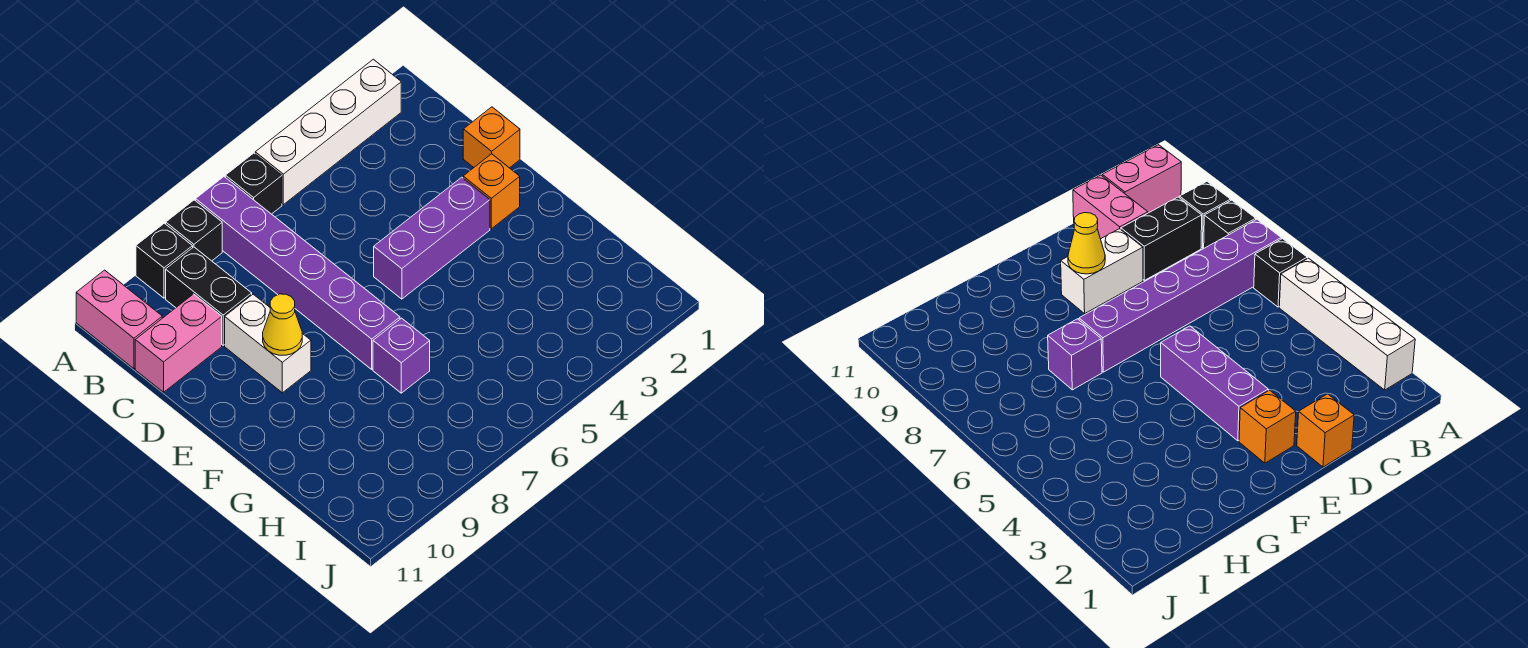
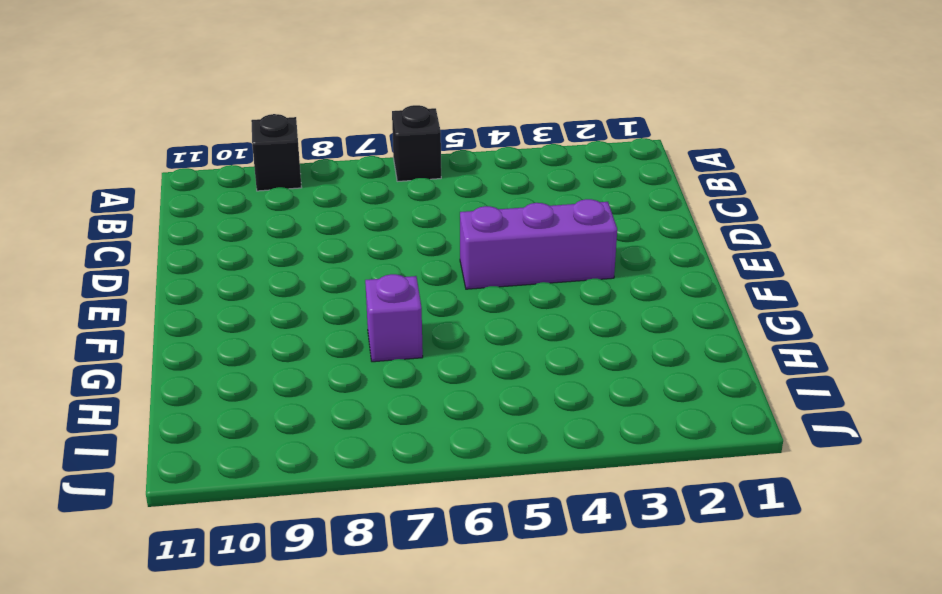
none -> white 1x4 brick [255,59,401,205]
none -> purple 1x6 brick [196,177,400,369]
none -> black 1x1 brick [166,200,222,261]

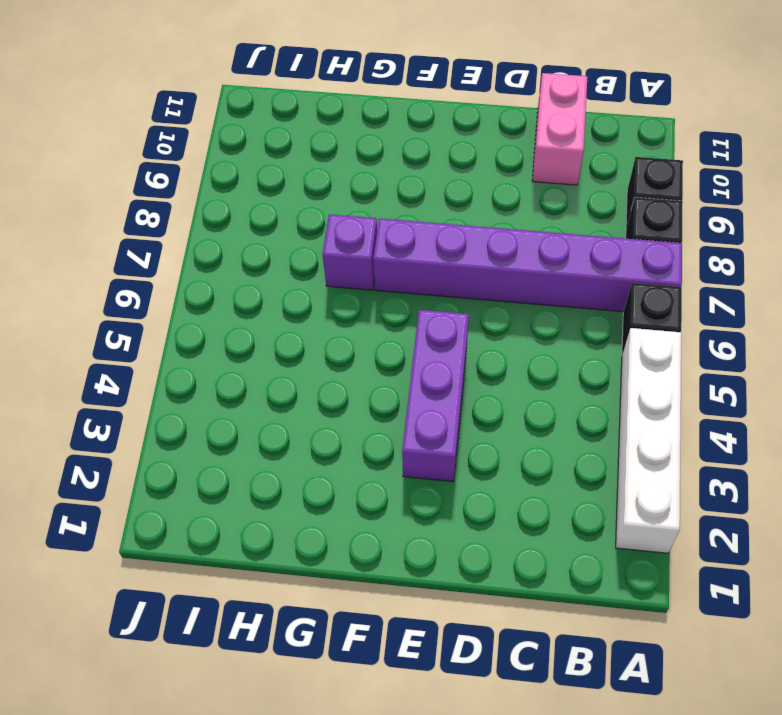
none -> pink 1x2 brick [76,270,162,369]
none -> black 1x2 brick [166,247,252,345]
none -> orange 1x1 brick [463,107,520,168]

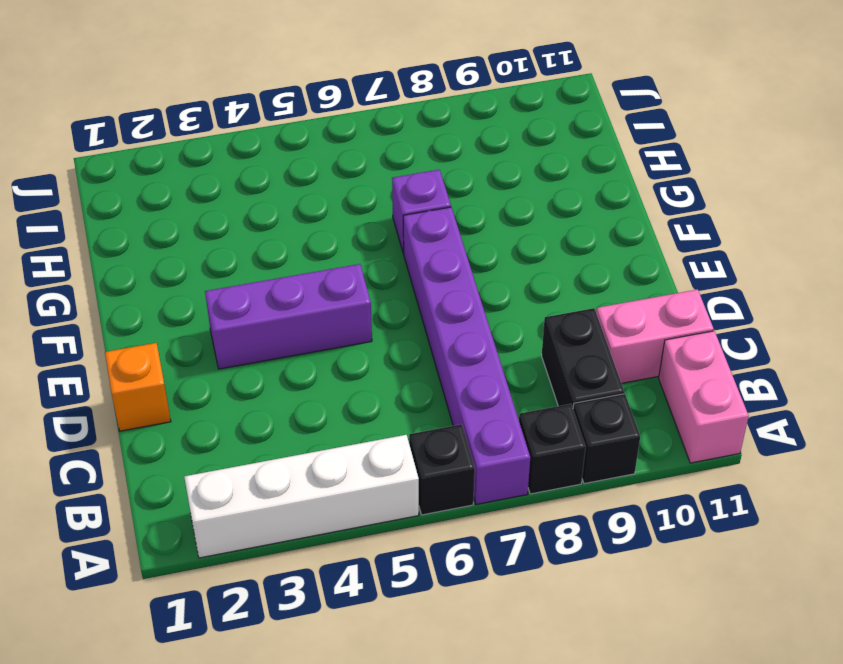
none -> white 1x2 brick [225,294,311,393]
none -> orange 1x1 brick [463,154,520,229]
none -> yellow 1x1 cone [263,294,302,355]

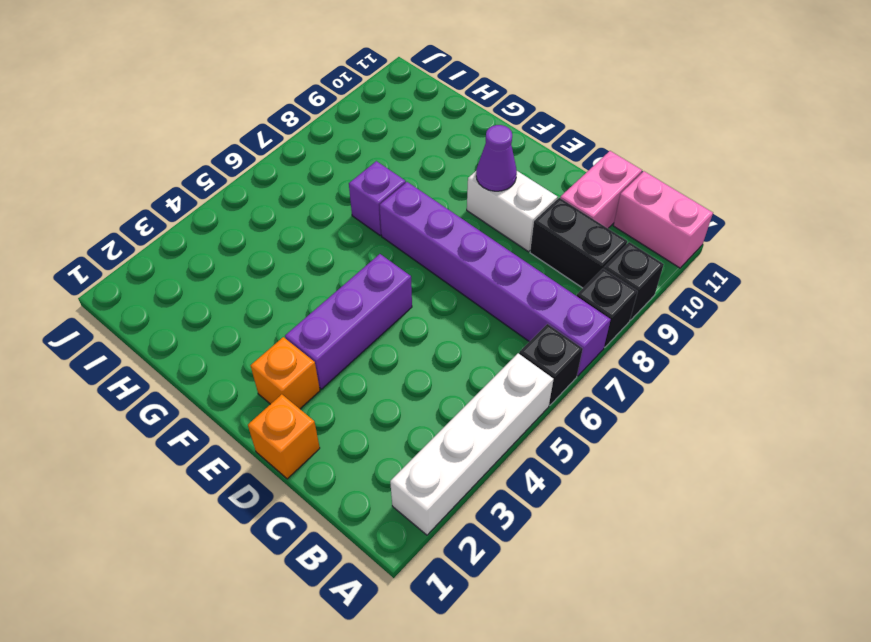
purple 1x1 cone [476,125,517,191] -> yellow 1x1 cone [263,294,302,355]

